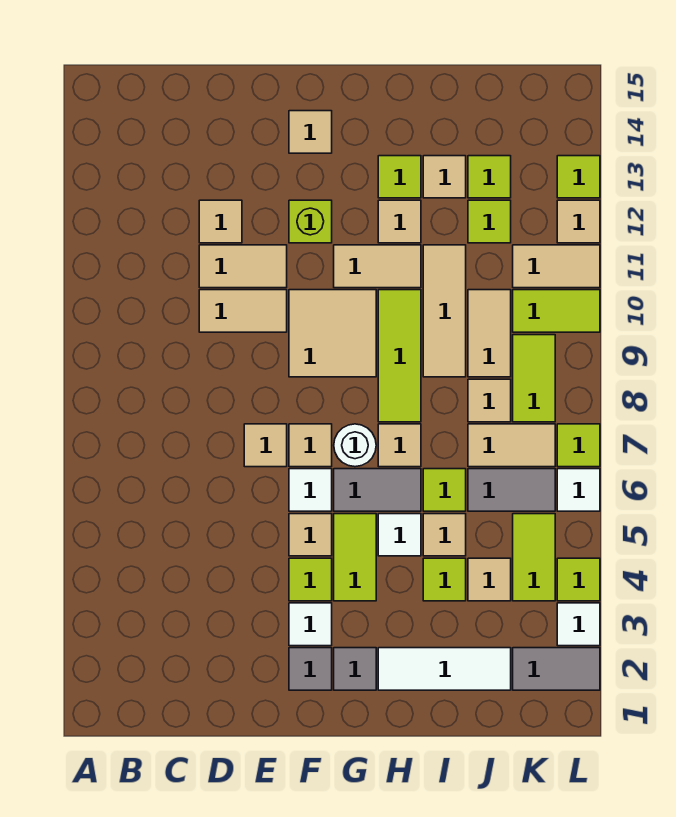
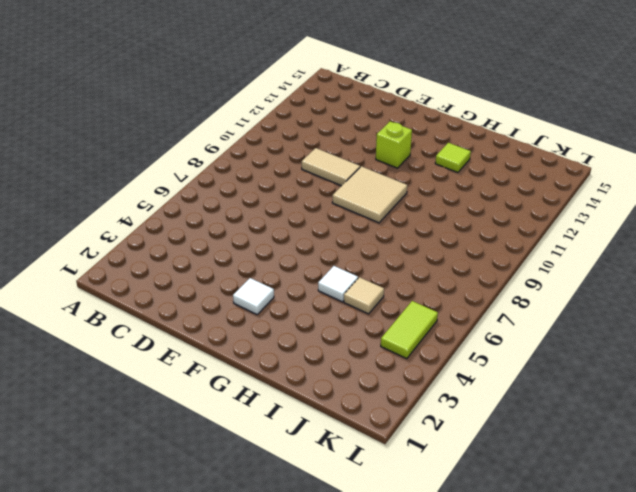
none -> tan 1x2 tile [199,245,287,288]
none -> tan 1x1 tile [199,200,242,243]
none -> tan 1x1 tile [244,424,287,467]
none -> grey 1x1 tile [289,648,332,690]

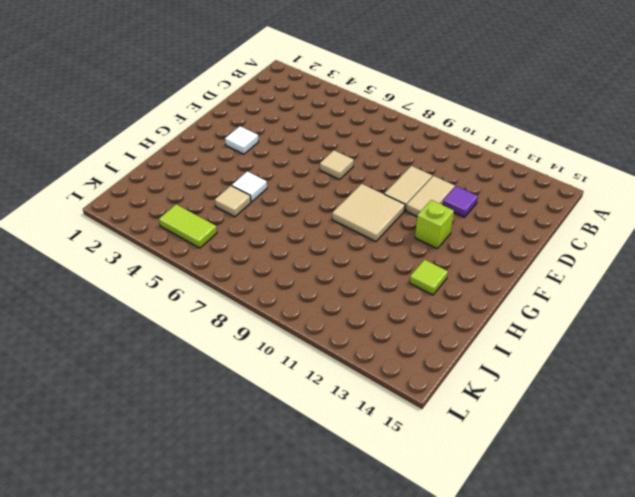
purple 1x1 tile [443,186,478,217] -> tan 1x1 tile [199,200,242,243]
none -> grey 1x1 tile [289,648,332,690]
none -> lime 1x1 tile [289,558,332,601]
none -> tan 1x1 tile [289,514,332,556]
none -> white 1x1 tile [289,469,332,511]

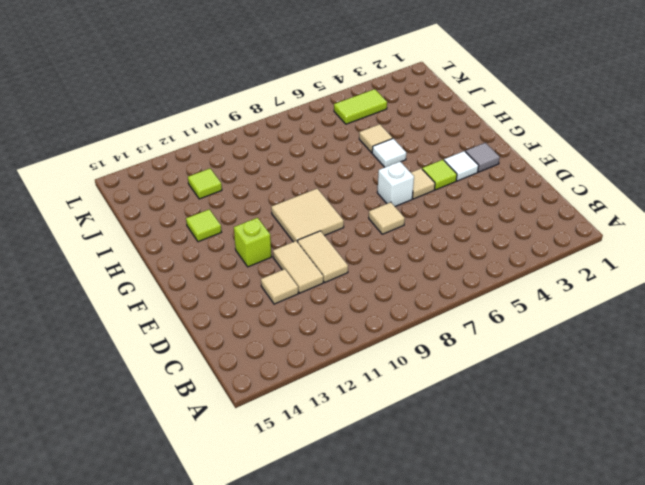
white 1x1 brick [377,162,414,206] -> white 1x1 tile [289,469,332,511]
none -> tan 1x1 tile [289,424,332,467]
none -> tan 1x1 tile [289,111,332,153]
none -> grey 1x1 tile [334,648,376,690]
none -> lime 1x2 tile [334,514,376,601]

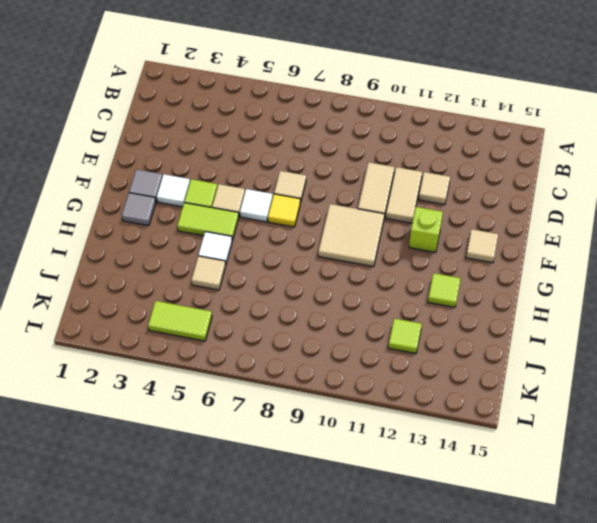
yellow 1x1 tile [268,194,300,227] -> tan 1x1 tile [289,424,332,467]
none -> grey 1x2 tile [334,469,421,511]
none -> white 1x1 round brick [334,424,376,467]
none -> tan 1x2 tile [334,245,421,288]
none -> white 1x3 tile [378,648,511,690]

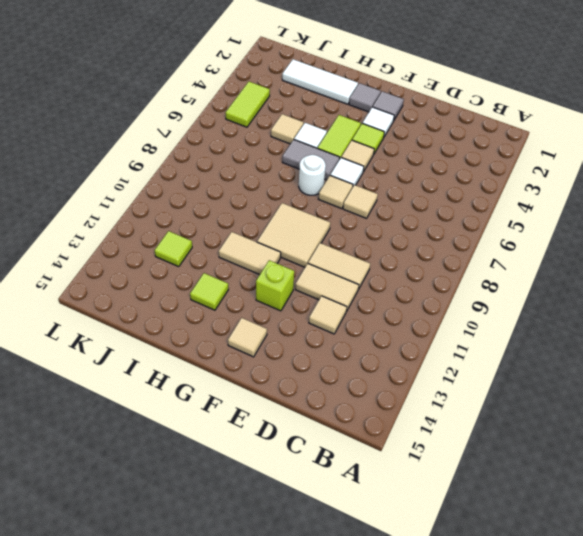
none -> tan 1x1 tile [378,424,421,467]
none -> lime 1x3 tile [378,290,421,422]
none -> tan 1x1 tile [378,200,421,243]
none -> lime 1x1 tile [423,558,466,601]

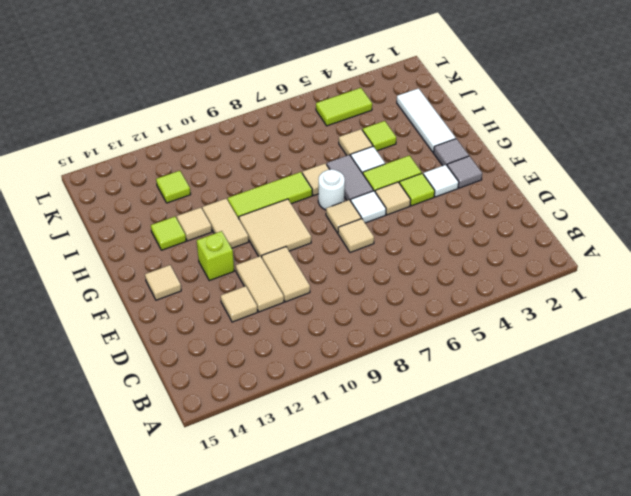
none -> lime 1x1 tile [423,469,466,511]
none -> tan 1x3 tile [423,245,466,377]
none -> tan 1x1 tile [423,156,466,198]
none -> tan 1x1 tile [468,558,511,601]

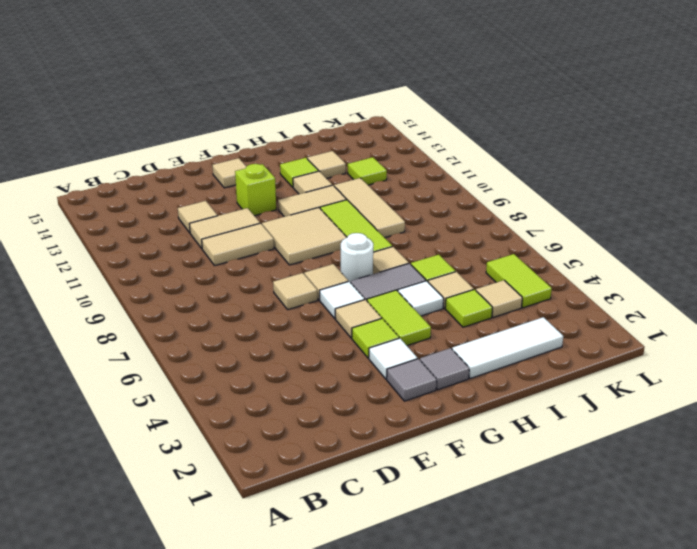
none -> grey 1x2 tile [468,469,555,511]
none -> tan 1x2 tile [468,424,555,467]
none -> tan 1x1 tile [468,379,511,422]
none -> tan 1x2 tile [468,290,511,377]

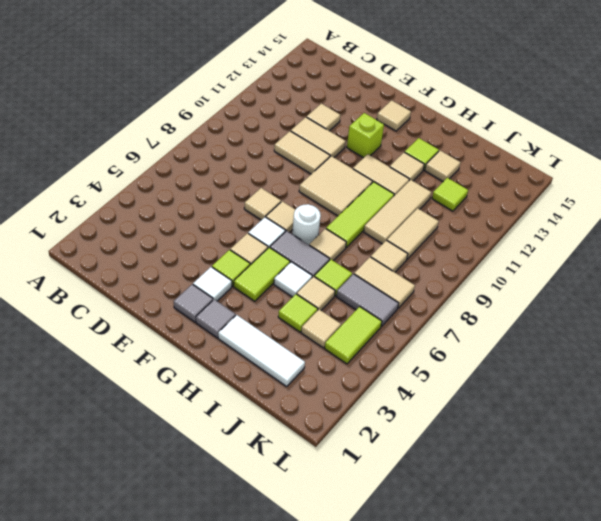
none -> lime 1x1 tile [468,156,511,198]
none -> grey 1x2 tile [513,648,600,690]
none -> lime 1x2 tile [513,335,555,422]
none -> lime 1x2 tile [513,290,600,332]

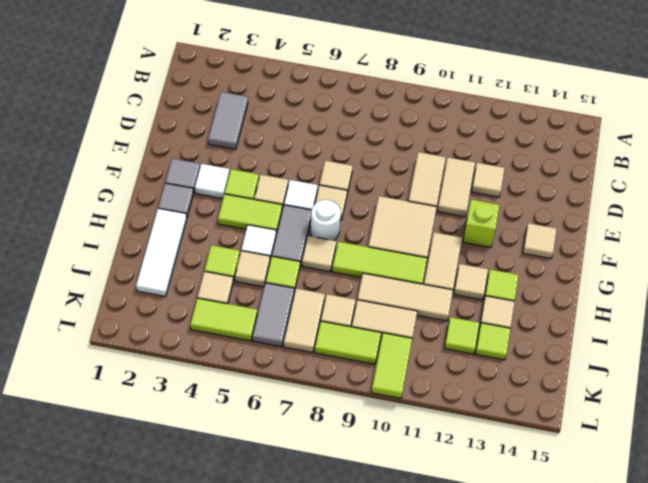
grey 1x2 tile [208,92,248,149] -> grey 1x2 tile moved to [513,648,600,690]
none -> tan 1x2 tile [513,245,600,288]
none -> white 1x1 tile [557,603,600,646]
none -> lime 1x1 tile [557,558,600,601]
none -> white 1x1 tile [557,469,600,511]

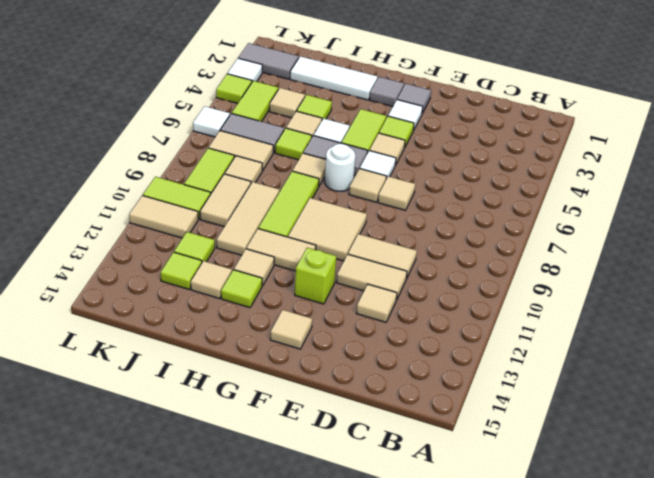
none -> lime 1x1 tile [557,424,600,467]
none -> tan 1x1 tile [557,200,600,243]
none -> lime 1x1 tile [557,156,600,198]

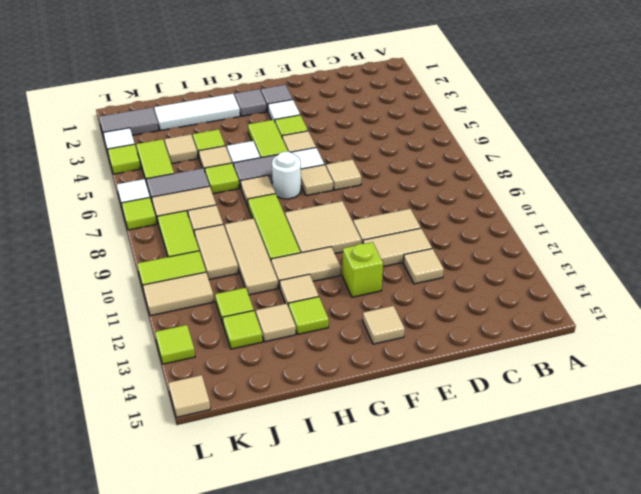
tan 1x1 tile [168,375,210,417] -> tan 1x1 tile moved to [557,200,600,243]

